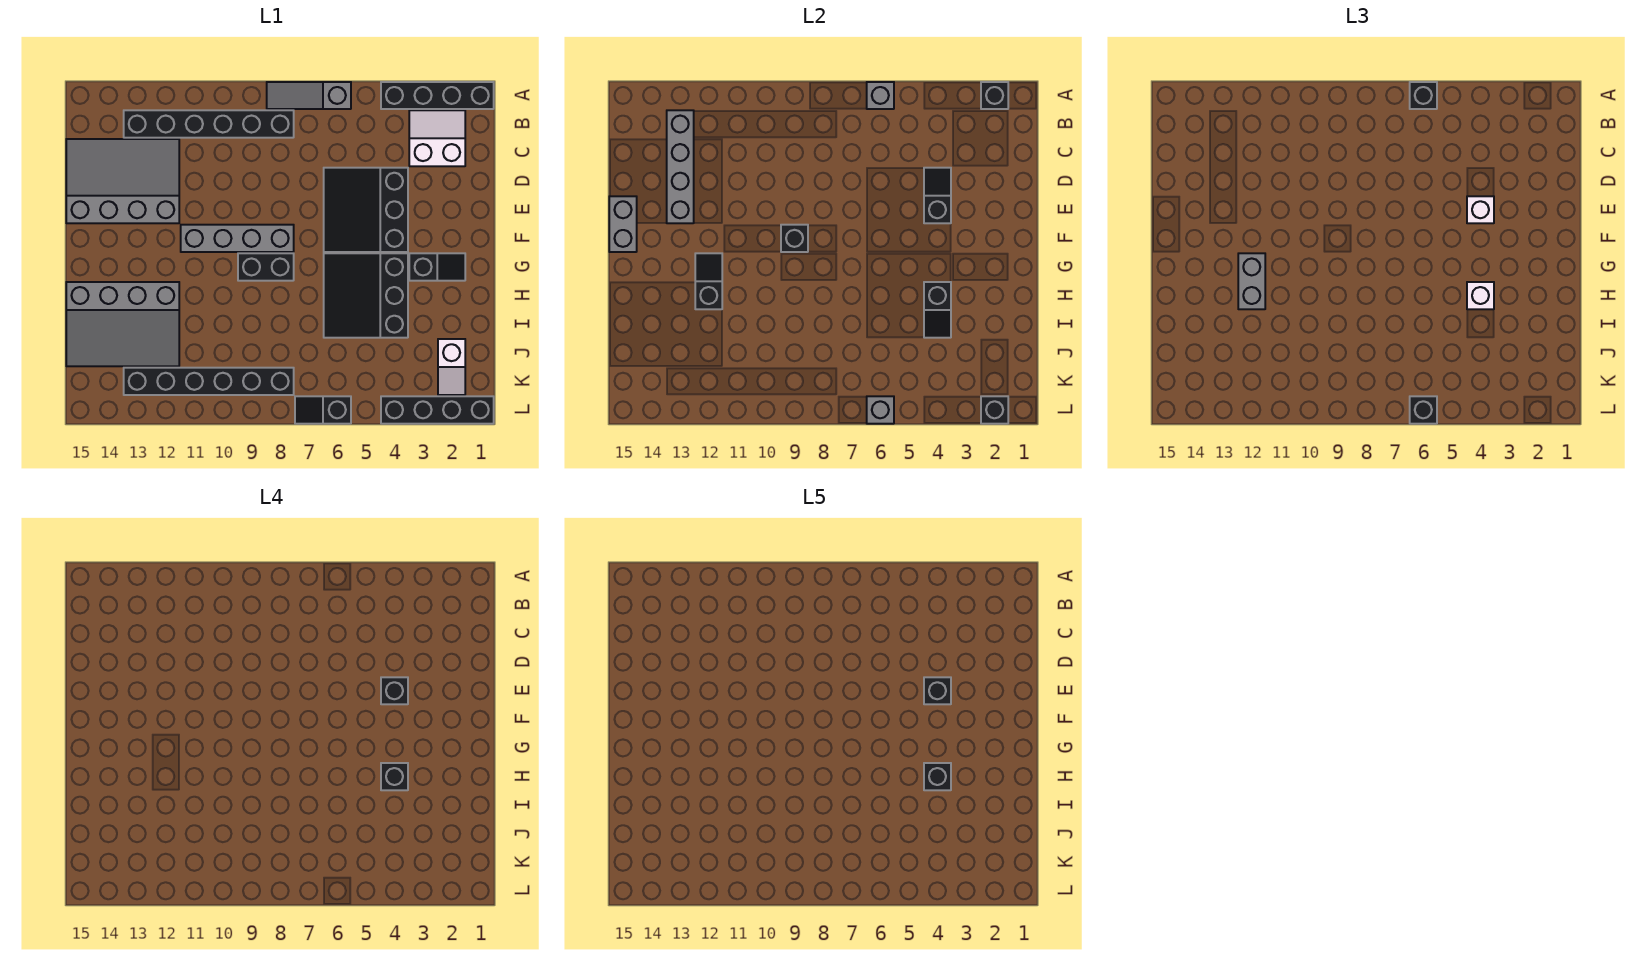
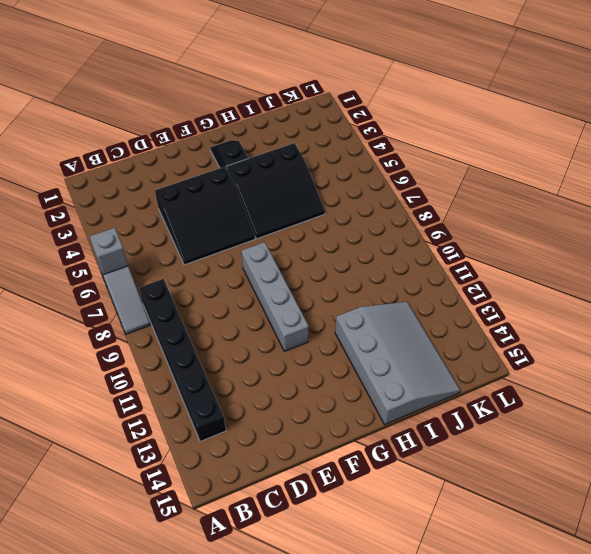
none -> black 1x4 brick [381,82,494,109]
none -> white 2x2 slope [409,110,465,166]
none -> grey 3x4 slope [66,139,179,223]
none -> black 1x2 brick [238,253,294,281]

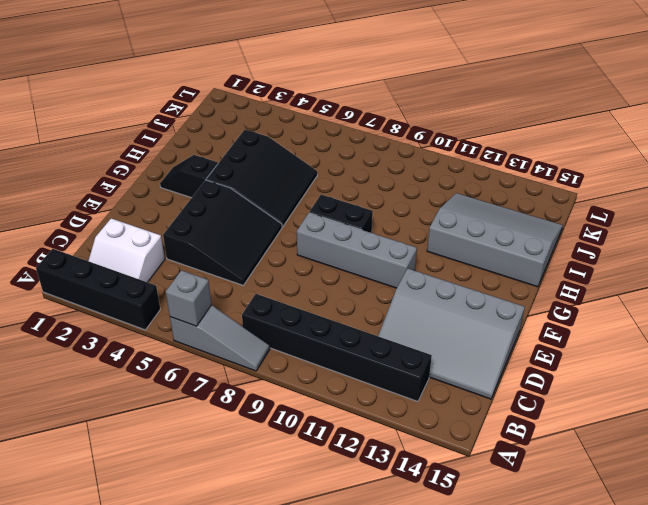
none -> white 1x2 slope [438,339,465,395]
none -> black 1x6 brick [124,368,294,395]
none -> black 1x4 brick [381,396,494,424]
none -> black 1x2 slope [295,396,351,424]

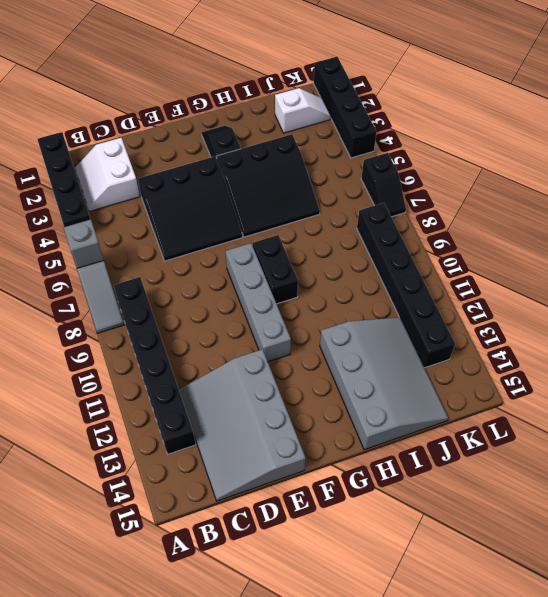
none -> black 1x1 brick [981,82,1008,109]
none -> grey 1x4 brick [667,110,694,223]
none -> black 1x2 slope [924,168,951,223]
none -> grey 1x2 brick [609,196,637,252]

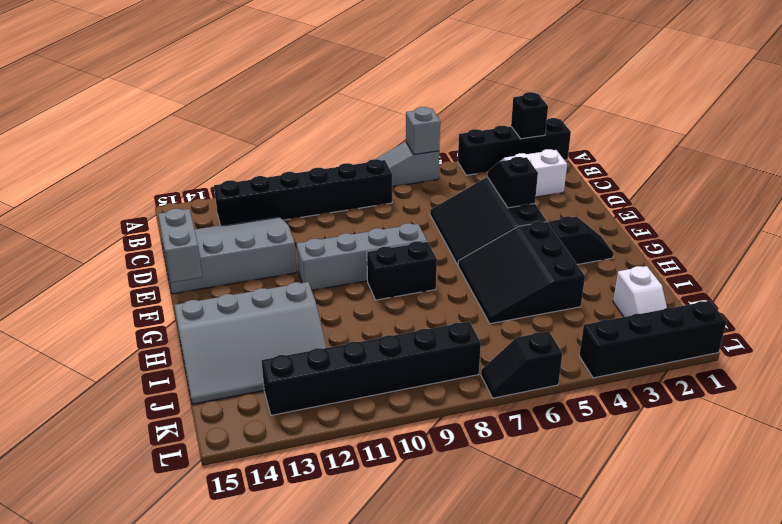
none -> grey 1x4 brick [667,110,694,223]
none -> black 1x1 brick [781,225,808,252]
none -> black 1x2 slope [695,253,722,309]
none -> black 1x2 slope [924,282,951,338]

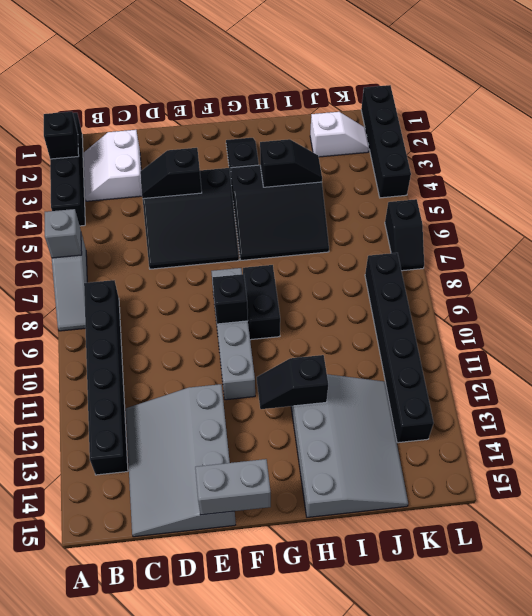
none -> grey 1x4 brick [667,110,694,223]
none -> black 1x1 brick [981,396,1008,424]
none -> grey 1x1 brick [867,396,894,424]
none -> black 1x1 brick [1410,82,1437,109]

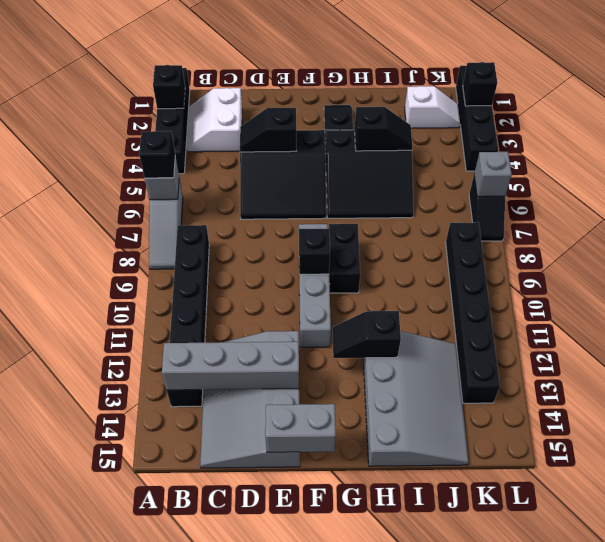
none -> white 1x1 brick [1467,196,1494,223]
none -> grey 1x2 brick [1238,253,1265,309]
none -> white 1x1 brick [1467,282,1494,309]
none -> black 1x1 brick [1410,396,1437,424]

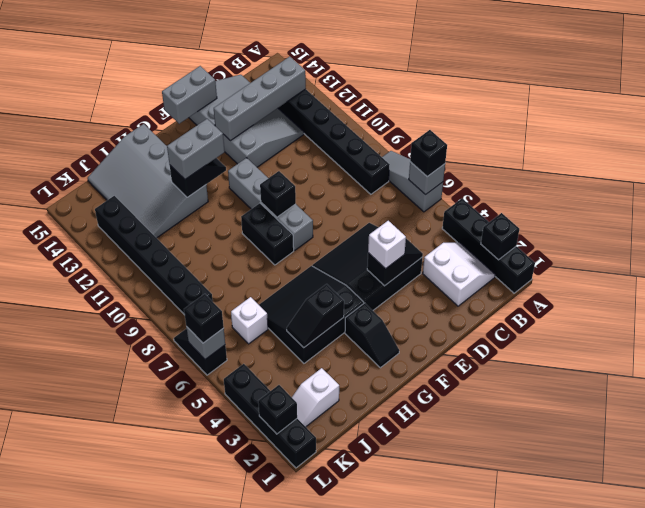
white 1x1 brick [231,297,268,344] -> white 1x1 brick moved to [1467,282,1494,309]
none -> black 1x1 brick [381,677,408,704]
none -> black 1x1 brick [381,763,408,790]
none -> black 1x1 brick [924,677,951,704]
none -> black 1x1 brick [924,763,951,790]

